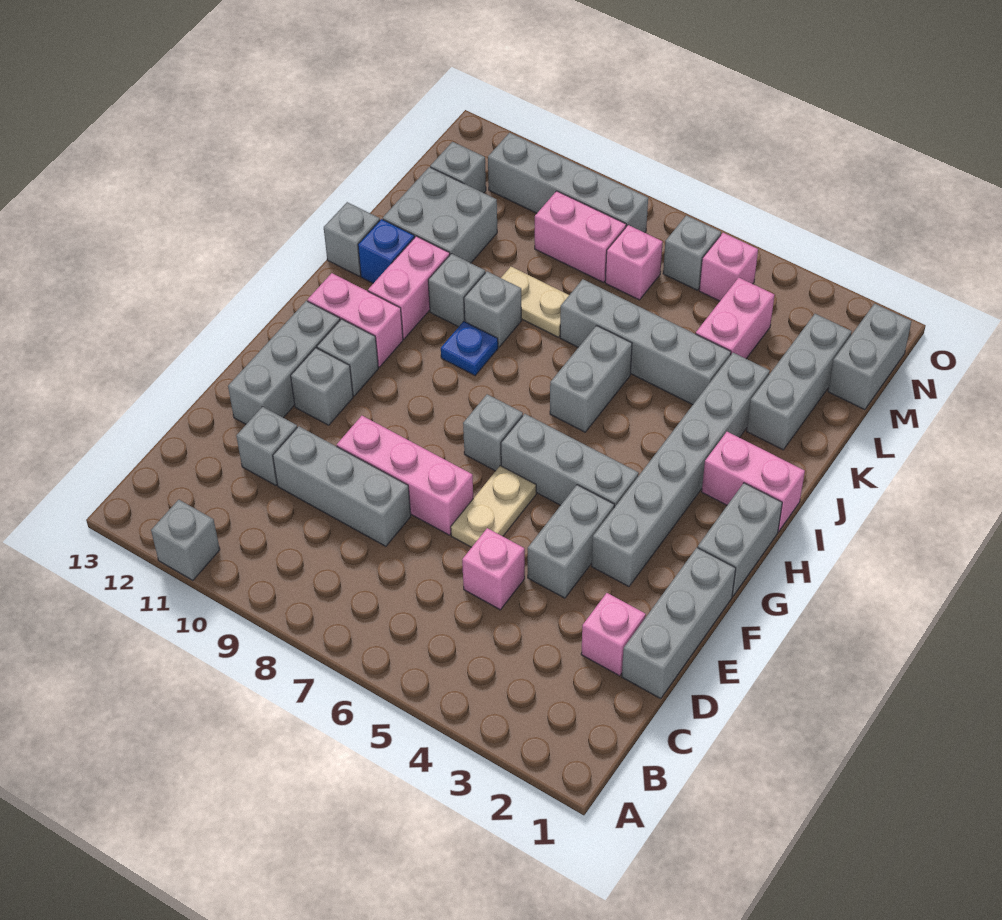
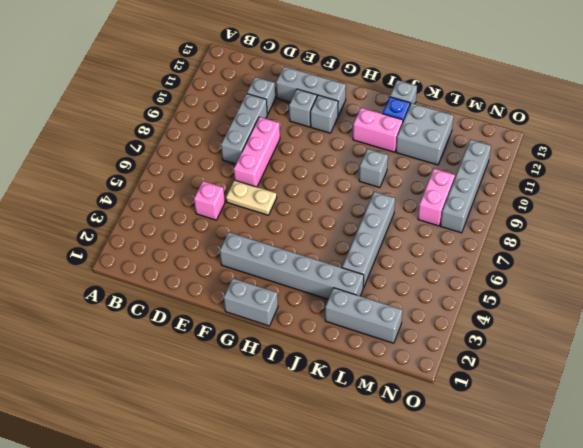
none -> grey 1x1 brick [151,500,220,580]
none -> grey 1x3 brick [622,548,736,699]
none -> pink 1x1 brick [581,593,646,676]
none -> grey 1x2 brick [528,485,614,598]

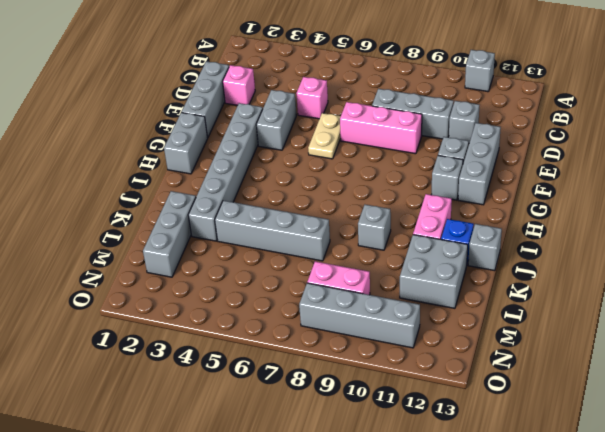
none -> grey 1x3 brick [501,414,639,507]
none -> grey 1x1 brick [463,394,523,471]
none -> pink 1x2 brick [308,273,403,367]
none -> pink 1x2 brick [702,432,805,532]

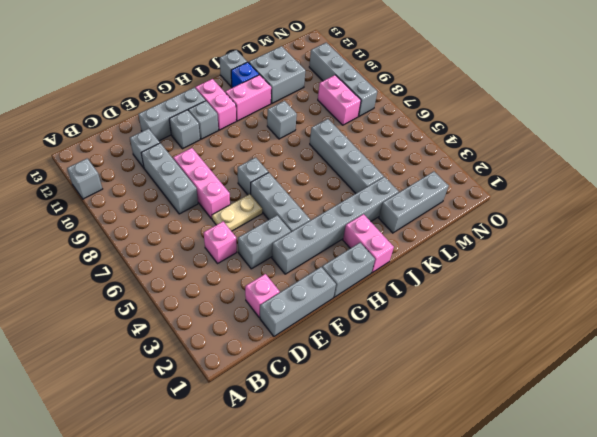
none -> grey 1x2 brick [550,326,632,432]
none -> blue 1x1 plate [441,321,498,375]
none -> grey 1x1 brick [428,254,485,327]
none -> tan 1x2 plate [501,267,569,337]

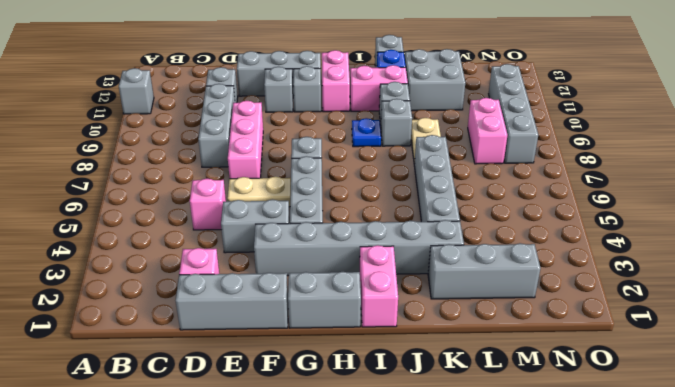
none -> grey 1x2 brick [550,326,632,432]
none -> pink 1x2 brick [696,278,775,359]
none -> grey 1x2 brick [828,304,911,410]
none -> pink 1x1 brick [605,225,663,300]

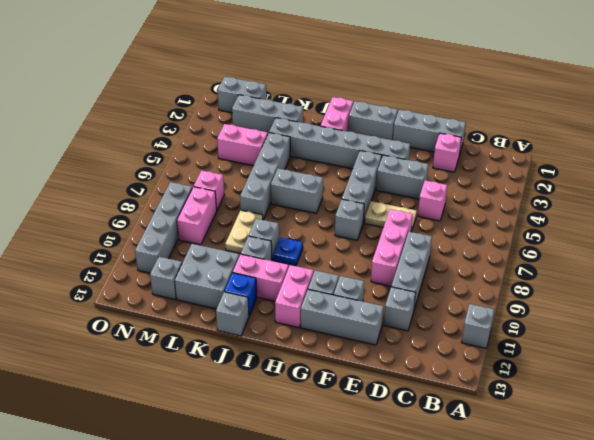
none -> pink 1x1 brick [699,233,758,301]
none -> grey 1x1 brick [663,215,721,290]

